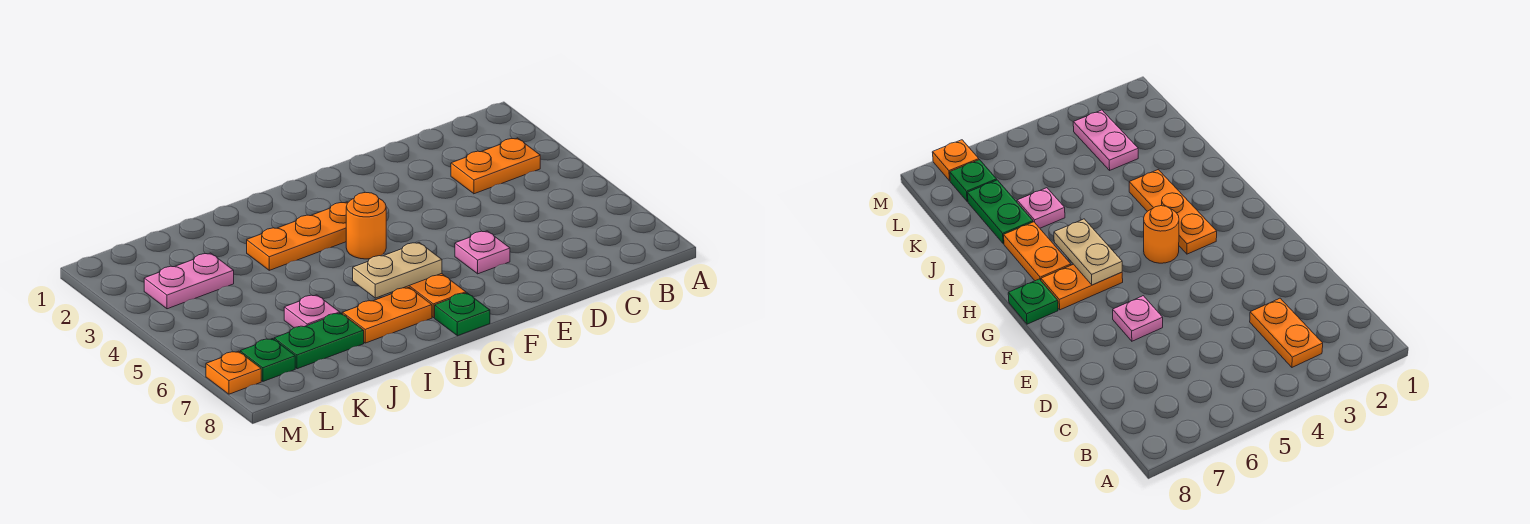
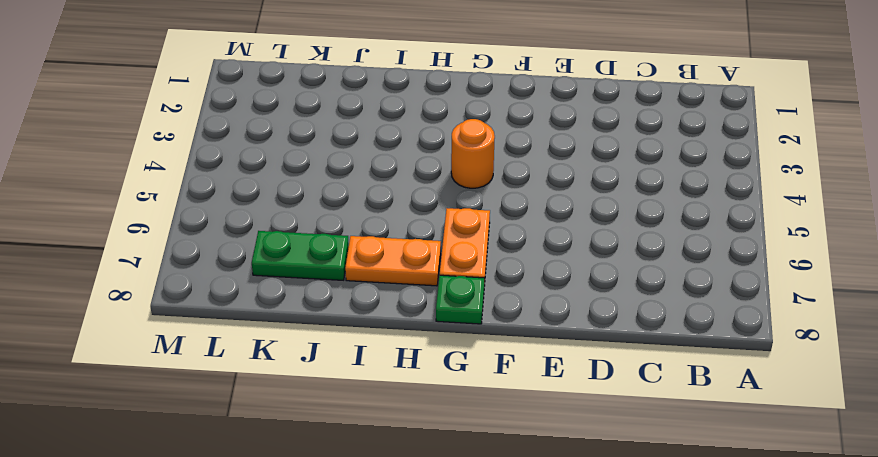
none -> orange 1x2 plate [451,138,540,194]
none -> pink 1x1 plate [455,231,510,274]
none -> orange 1x3 plate [247,202,348,270]

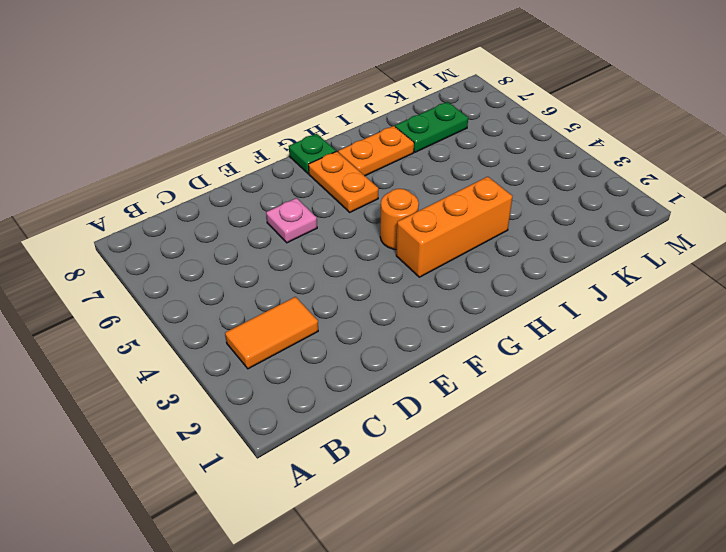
orange 1x2 tile [225,297,318,369] -> orange 1x2 plate [451,138,540,194]
orange 1x3 brick [396,177,513,277] -> orange 1x3 plate [247,202,348,270]
none -> pink 1x1 plate [284,295,340,328]
none -> pink 1x2 plate [144,253,234,309]
none -> green 1x1 plate [240,339,295,381]

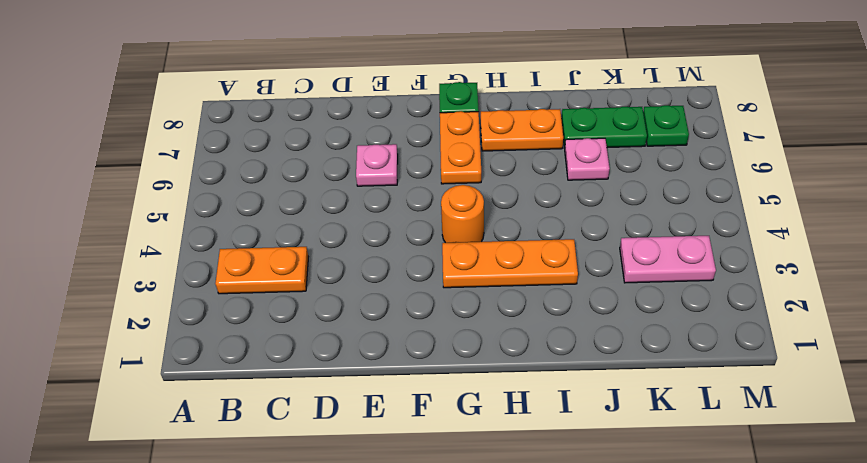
none -> orange 1x1 plate [206,351,261,394]
none -> tan 1x2 plate [353,243,442,298]

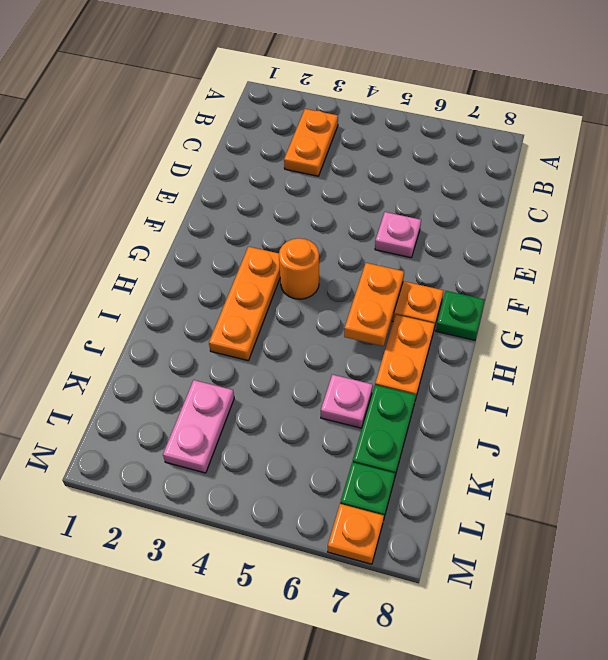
orange 1x2 plate [344,263,404,346] -> tan 1x2 plate [353,243,442,298]

